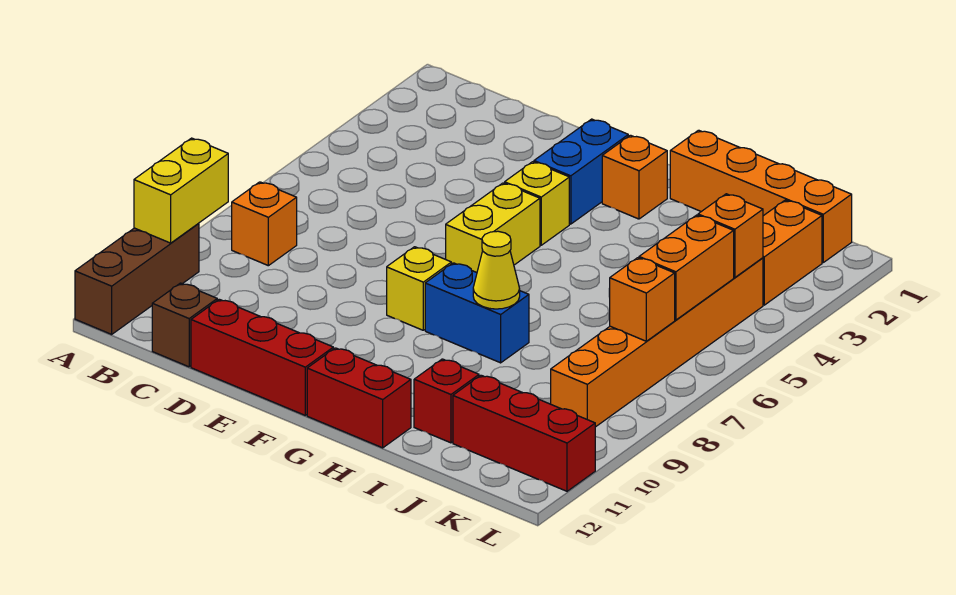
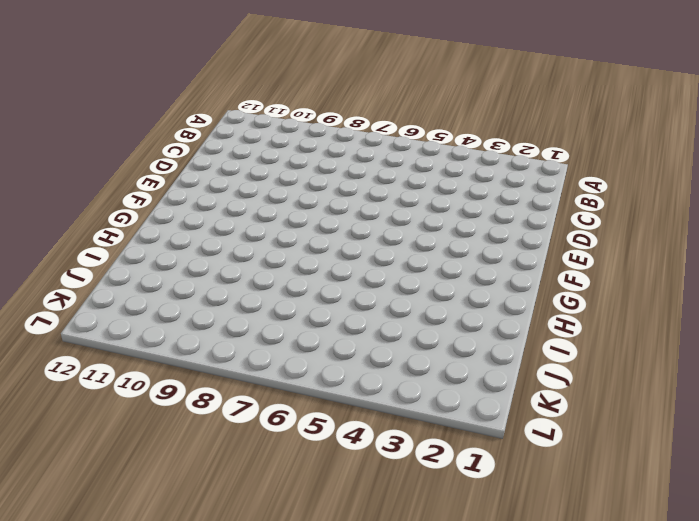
none -> brown 1x3 brick [75,224,199,334]
none -> orange 1x1 brick [232,182,297,266]
none -> brown 1x1 brick [152,283,217,367]

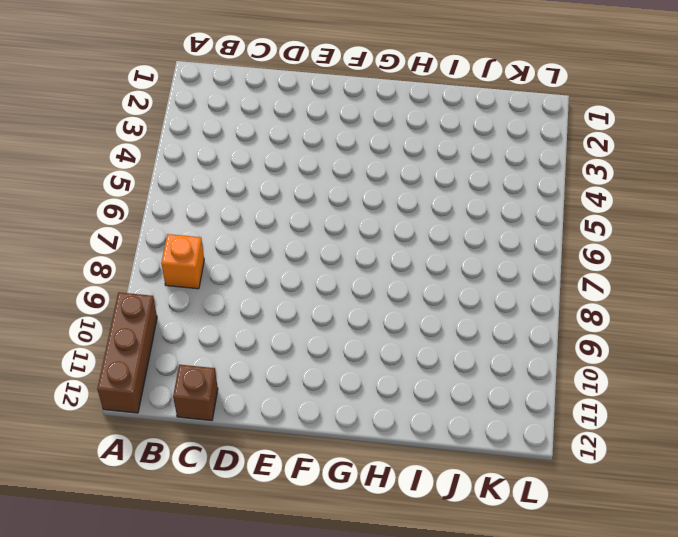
none -> red 1x3 brick [191,299,333,415]
none -> blue 1x2 brick [534,119,628,224]
none -> yellow 1x1 brick [505,162,569,245]

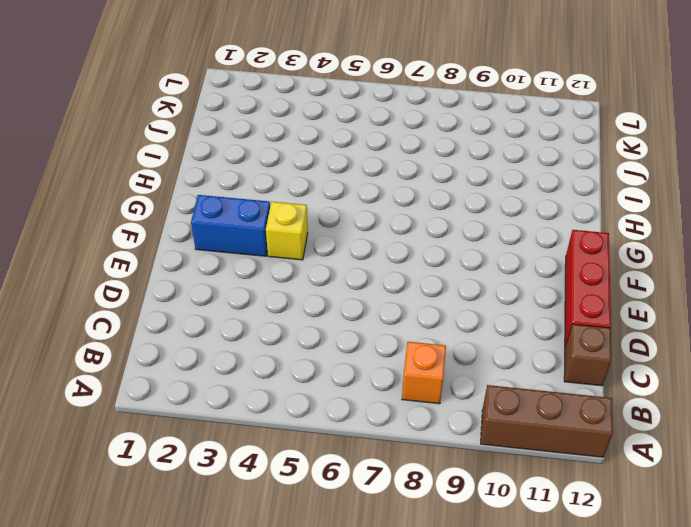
none -> yellow 1x2 brick [446,183,540,272]
none -> yellow 1x1 brick [387,247,451,330]
none -> orange 1x1 brick [602,135,667,219]

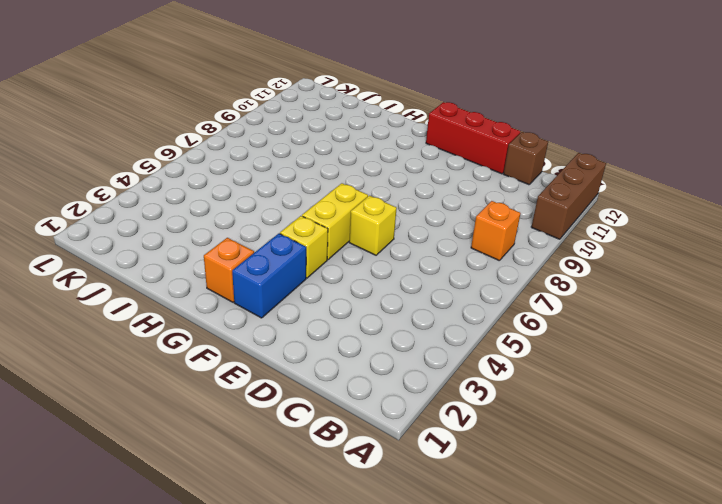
yellow 1x1 brick [349,196,397,255] -> yellow 1x1 brick moved to [387,247,451,330]
none -> blue 1x2 brick [425,263,529,363]
none -> red 1x2 brick [307,348,411,448]
none -> orange 1x4 brick [670,130,852,262]

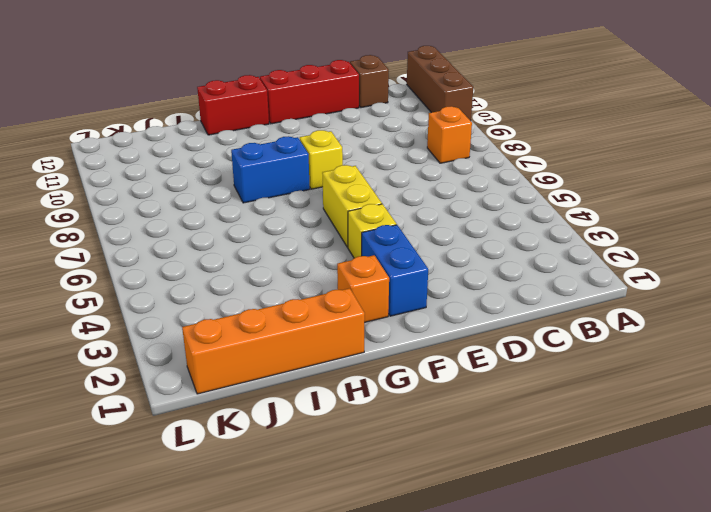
none -> red 1x1 brick [414,359,479,443]
none -> red 1x3 brick [453,375,595,491]
none -> orange 1x2 brick [763,200,822,305]

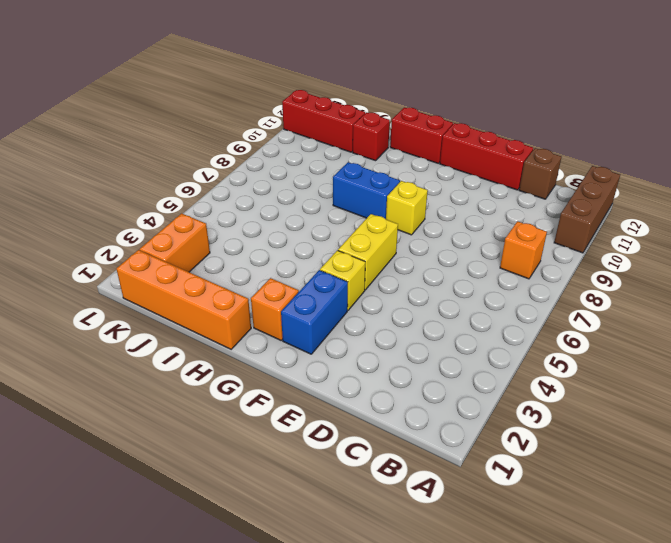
none -> orange 1x6 brick [551,258,763,427]
none -> yellow 1x2 brick [134,138,228,243]
none -> yellow 1x1 cone [473,231,520,309]

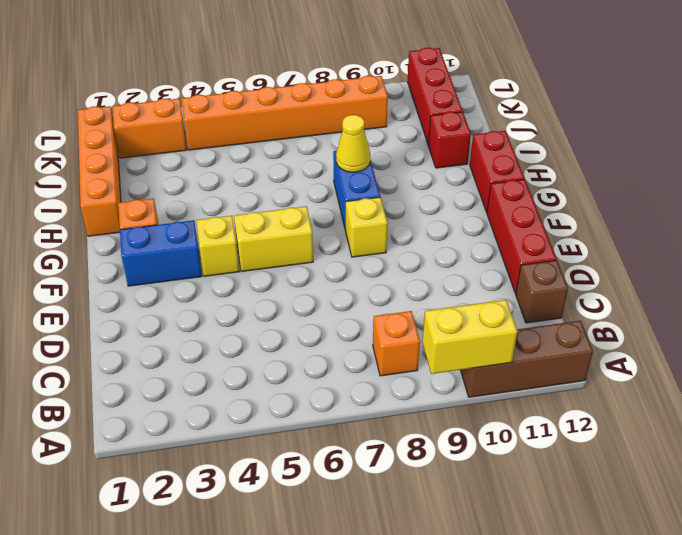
none -> orange 1x1 brick [698,194,763,278]
none -> orange 1x2 brick [639,215,734,320]
none -> orange 1x1 brick [610,258,675,341]

